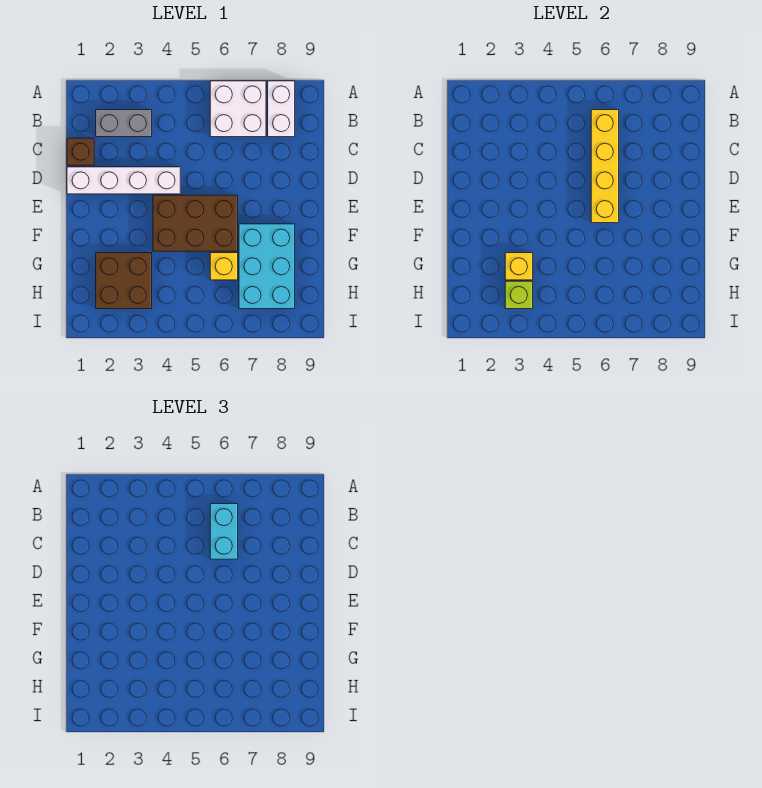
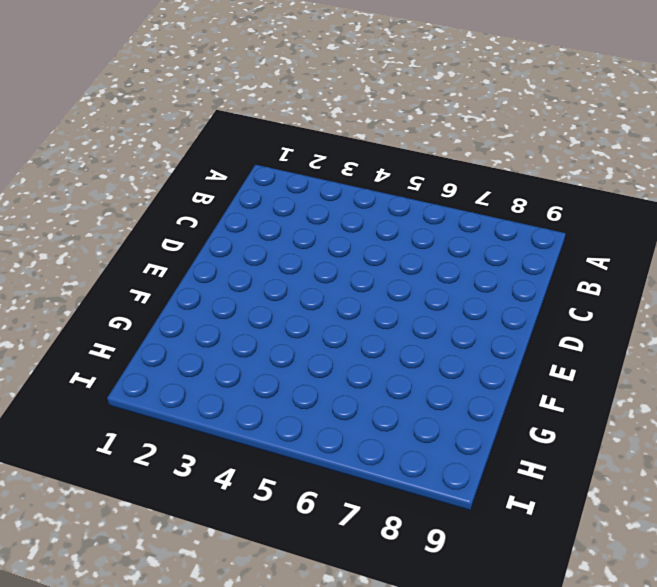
none -> white 2x2 brick [210,81,266,137]
none -> white 1x2 brick [268,81,295,137]
none -> grey 1x2 brick [96,110,152,137]

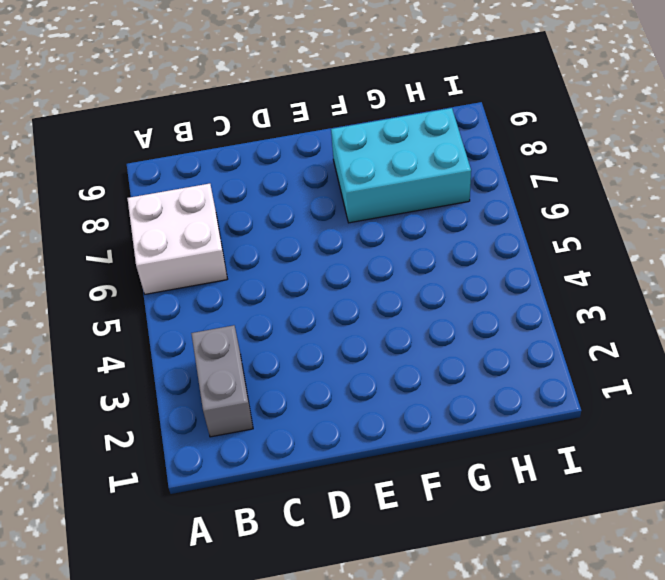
none -> white 1x2 brick [268,81,295,137]
none -> brown 1x1 brick [67,138,94,165]
none -> white 1x4 brick [67,167,180,194]

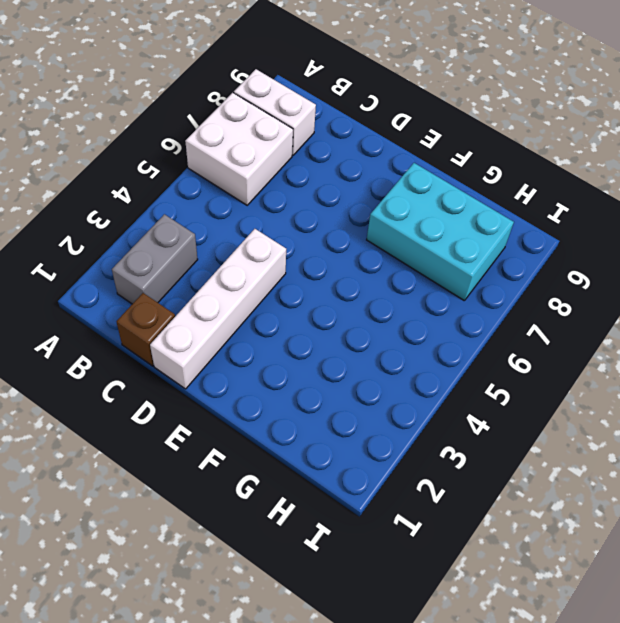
none -> brown 2x3 brick [153,195,238,251]
none -> brown 2x2 brick [96,253,152,309]
none -> yellow 1x1 brick [210,253,238,280]

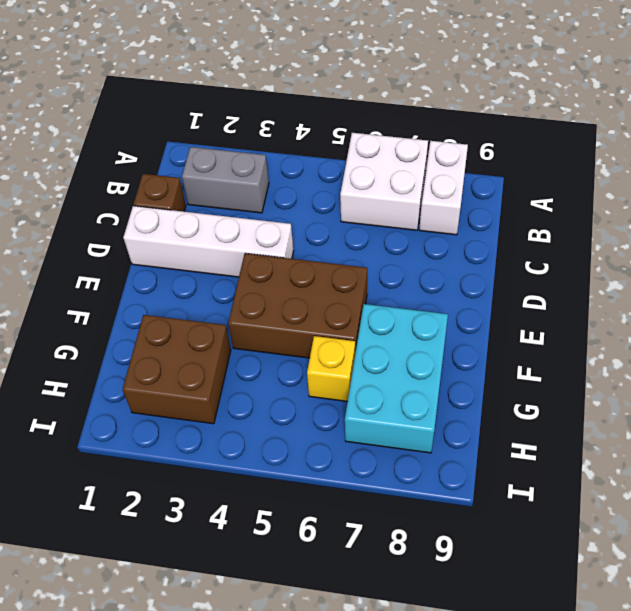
none -> yellow 1x4 brick [591,110,619,223]
none -> yellow 1x1 brick [505,253,533,280]
none -> lime 1x1 brick [505,281,533,309]

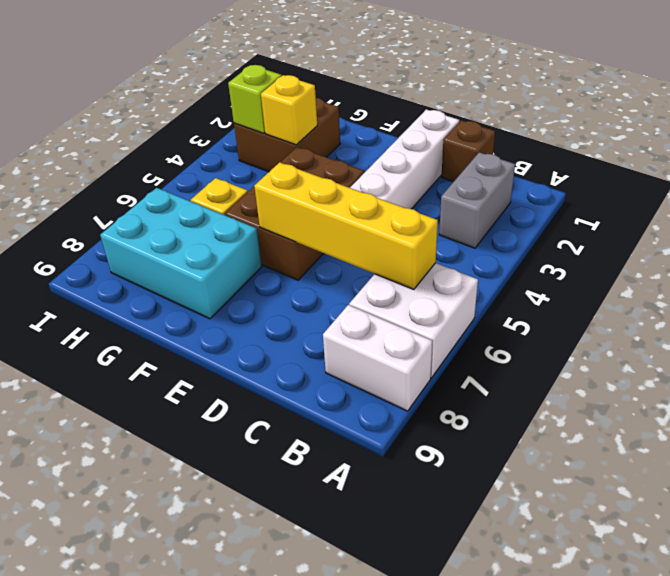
none -> cyan 1x2 brick [210,504,238,559]

